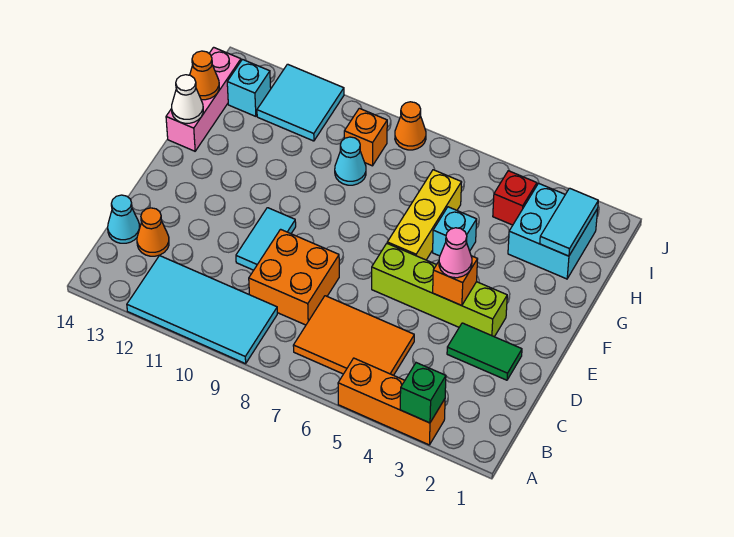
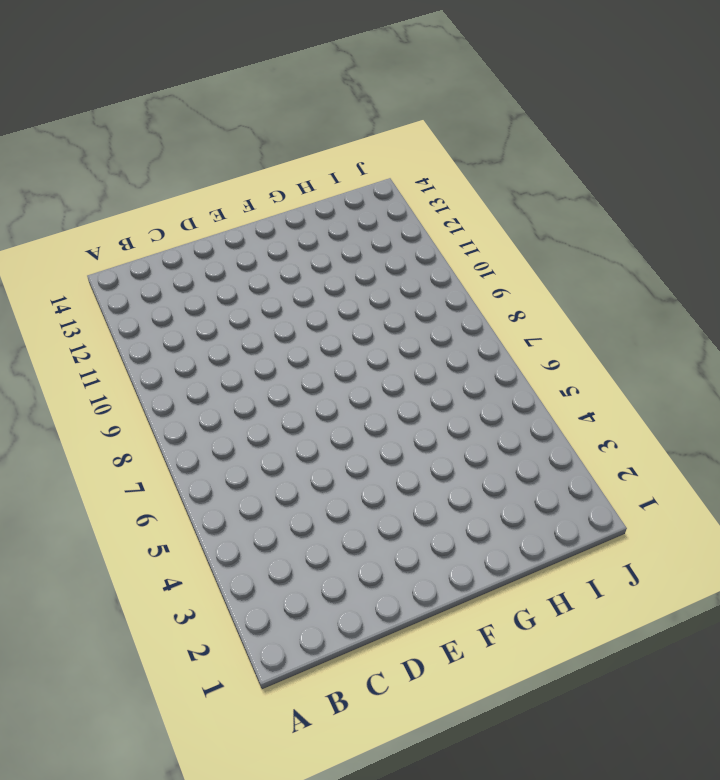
none -> orange 1x3 brick [338,358,445,445]
none -> cyan 2x4 tile [127,256,277,364]
none -> orange 2x3 tile [293,296,414,375]

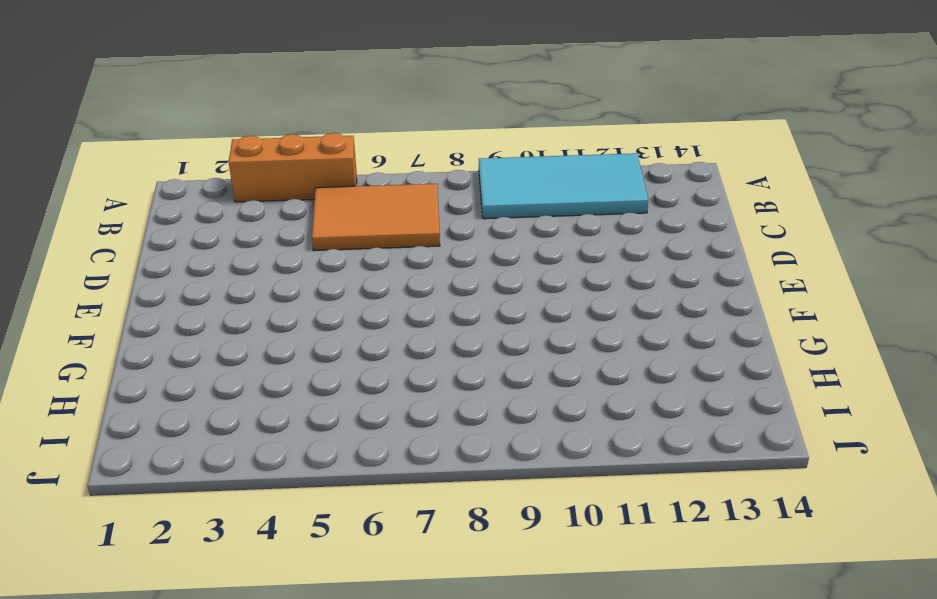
none -> orange 2x2 brick [249,229,339,325]
none -> orange 1x1 cone [137,208,169,256]
none -> cyan 1x1 cone [108,195,140,243]

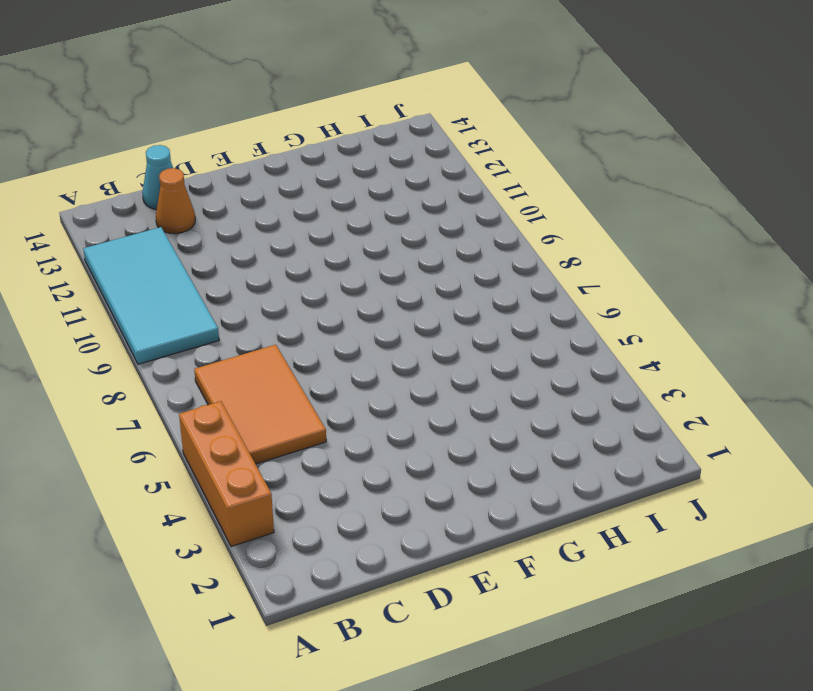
none -> orange 2x2 brick [249,229,339,325]
none -> green 1x2 tile [447,323,522,380]
none -> cyan 1x2 tile [236,208,296,270]

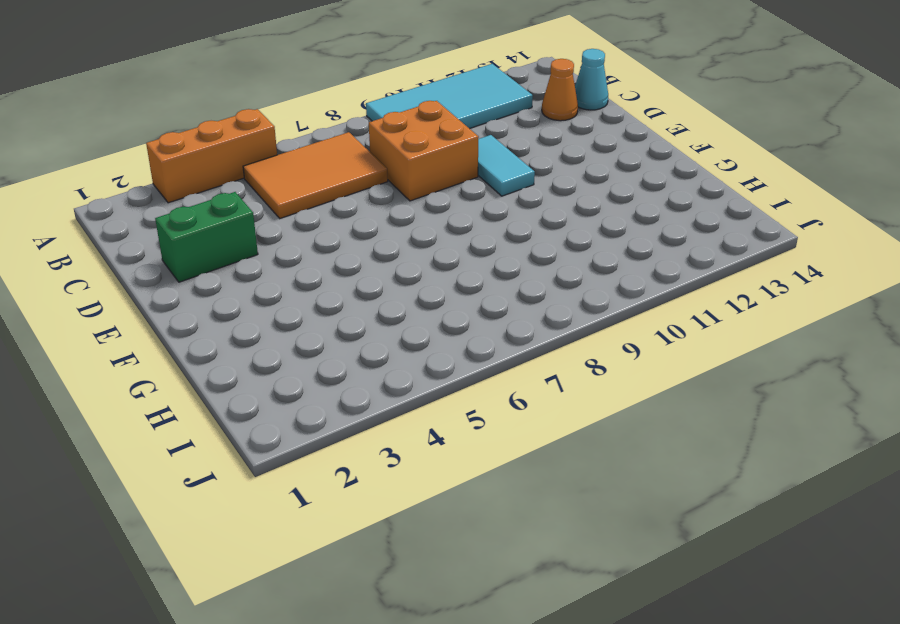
green 1x2 brick [155,192,258,282] -> green 1x2 tile [447,323,522,380]
none -> lime 1x4 brick [372,244,507,337]
none -> yellow 1x3 brick [387,170,462,260]
none -> cyan 1x1 brick [433,207,477,256]

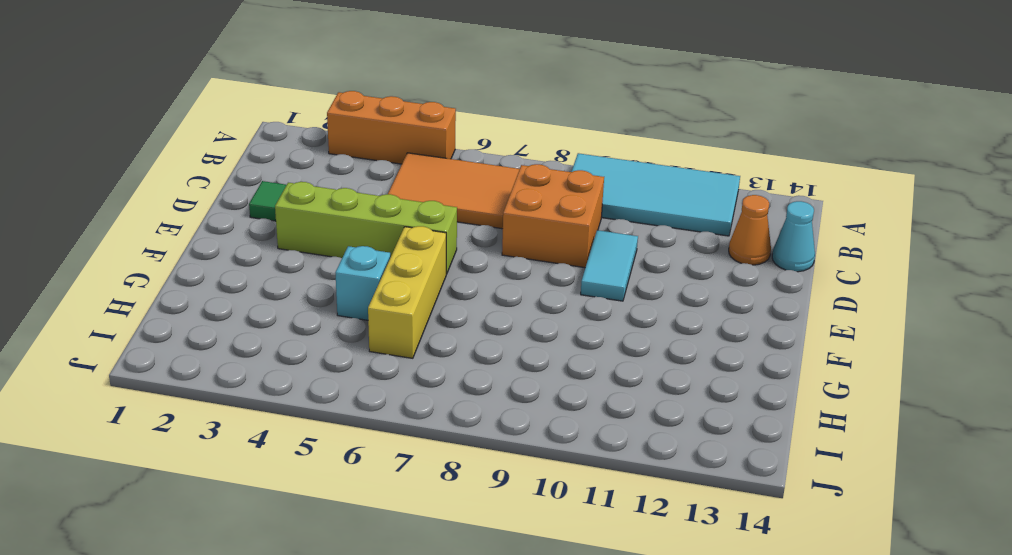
none -> pink 1x3 brick [166,47,241,151]
none -> cyan 2x2 brick [508,183,598,279]
none -> cyan 1x1 cone [335,137,366,185]

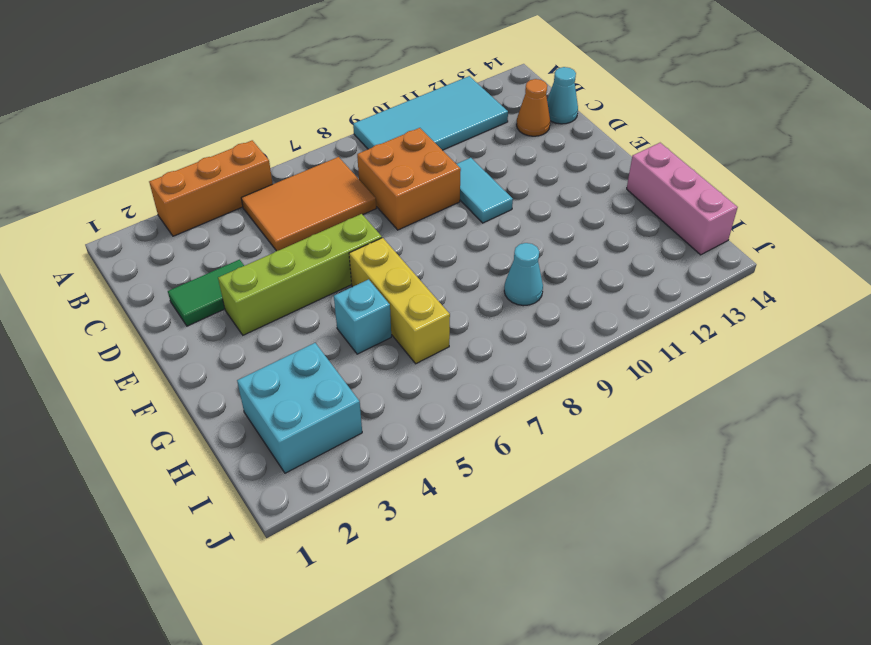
none -> red 1x1 brick [493,171,537,225]
none -> orange 1x1 brick [344,108,387,166]
none -> cyan 2x2 tile [257,64,344,141]

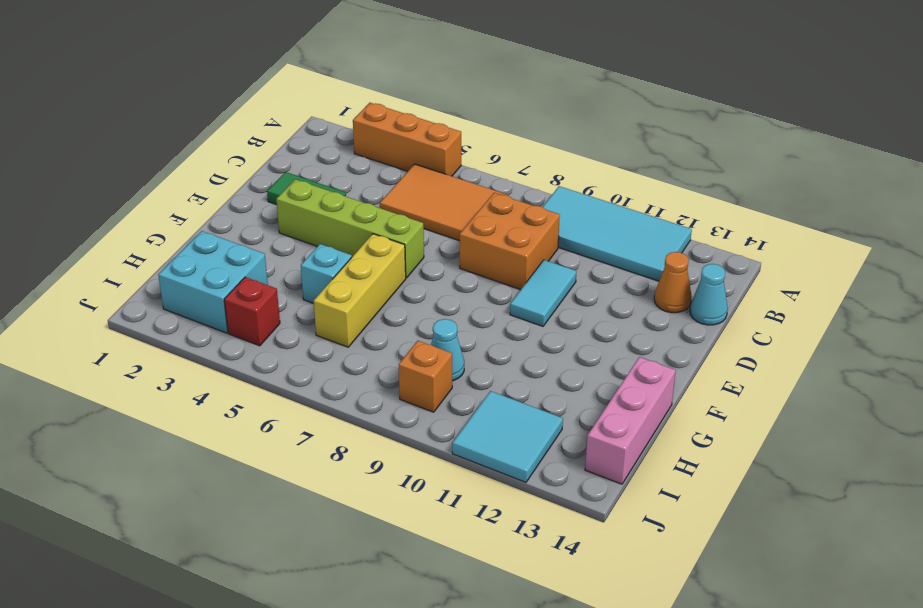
none -> cyan 1x1 brick [227,60,271,116]
none -> orange 1x1 cone [395,102,426,150]
none -> green 1x1 brick [400,363,446,423]

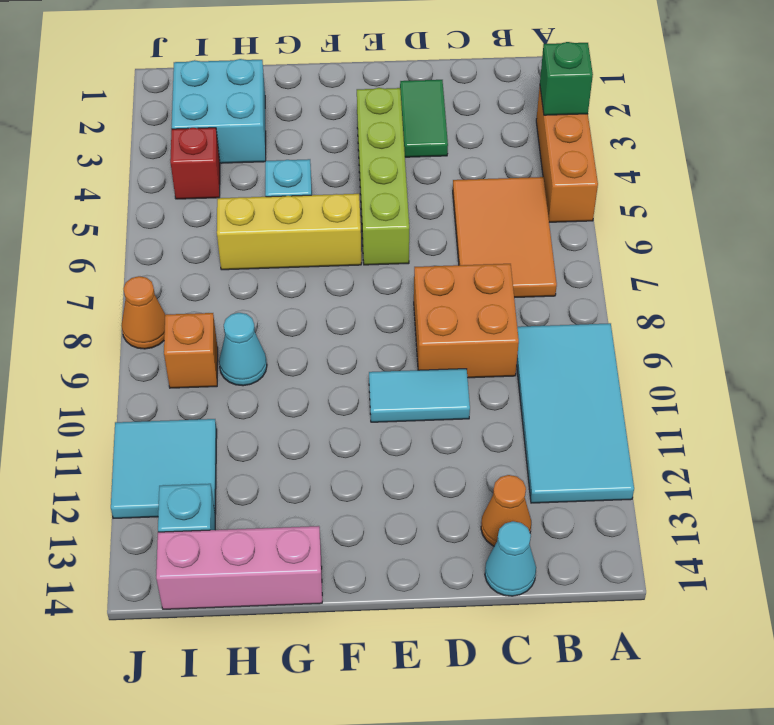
none -> orange 1x1 brick [433,256,478,306]
none -> white 1x1 cone [172,75,203,123]
none -> cyan 1x2 tile [540,188,598,256]

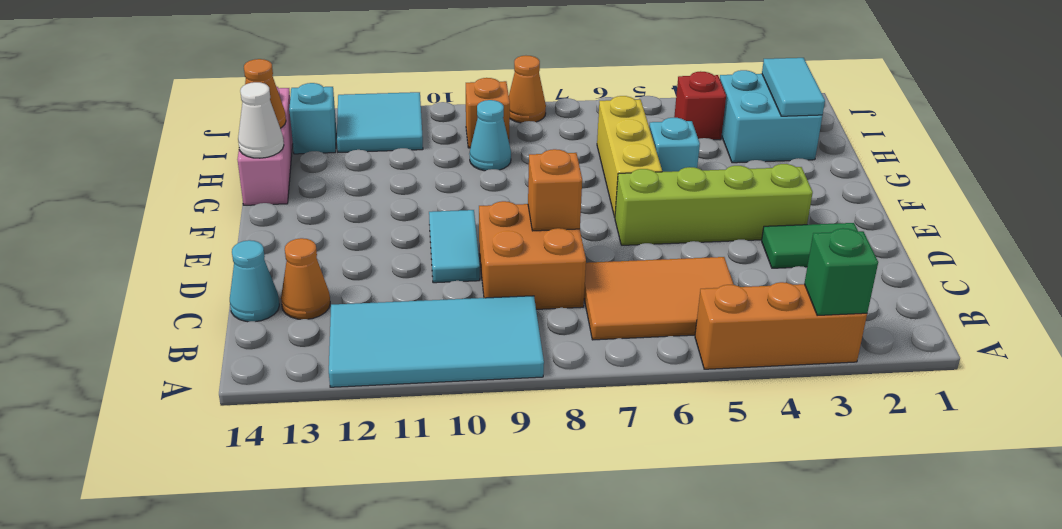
orange 1x1 brick [528,149,582,231] -> orange 1x1 brick moved to [433,256,478,306]
none -> pink 1x1 cone [439,228,472,278]

